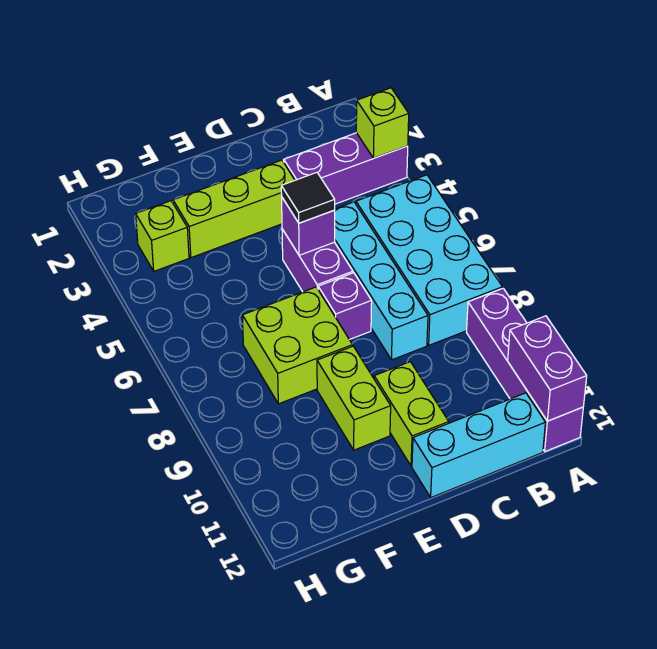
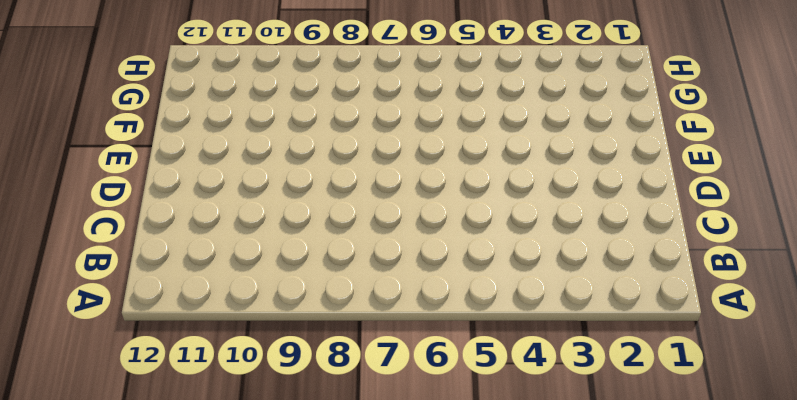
none -> purple 1x3 brick [284,133,408,204]
none -> cyan 2x4 brick [356,175,502,345]
none -> purple 1x4 brick [466,288,583,451]

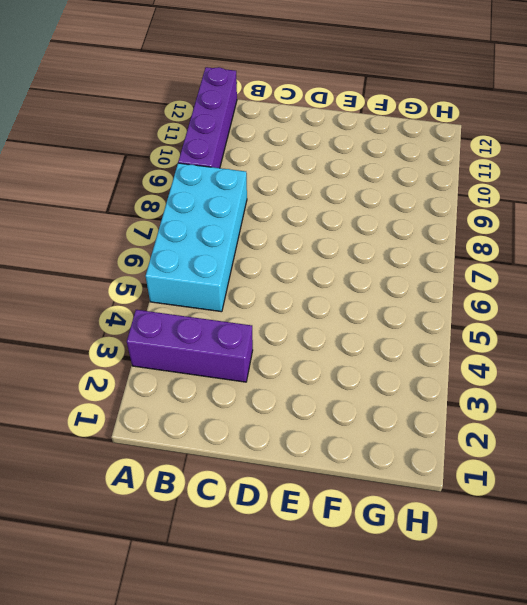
none -> cyan 1x3 brick [412,393,545,497]
none -> cyan 1x4 brick [335,202,428,360]
none -> lime 1x3 brick [173,160,295,258]

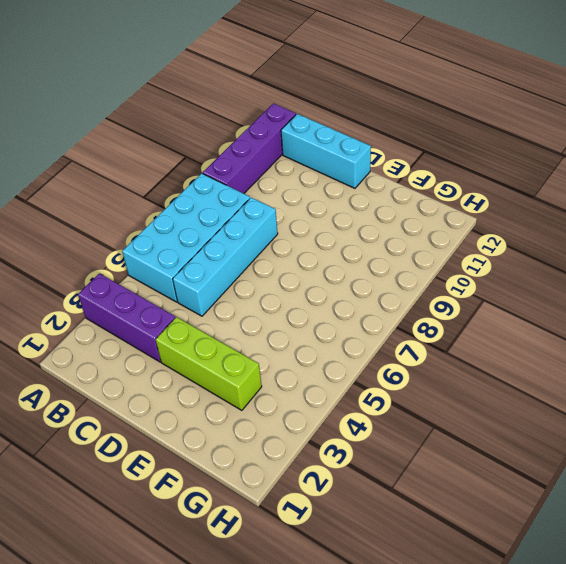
none -> purple 1x2 brick [282,229,353,292]
none -> purple 1x1 brick [318,273,372,340]
none -> lime 1x2 brick [374,362,449,466]

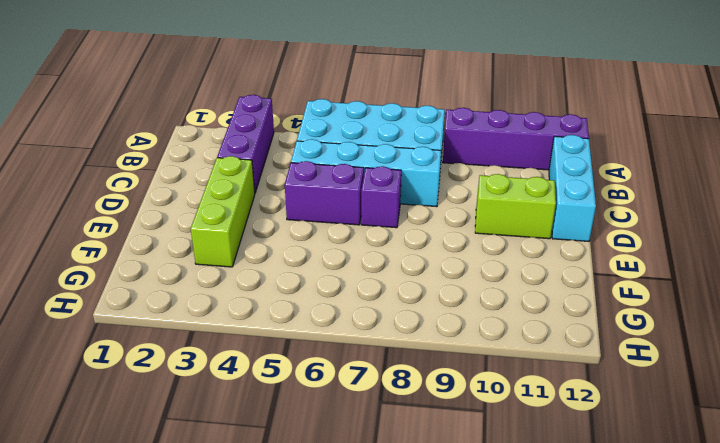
none -> lime 2x2 brick [242,287,353,404]
none -> lime 1x2 brick [317,346,391,450]
none -> lime 1x1 brick [136,201,189,271]

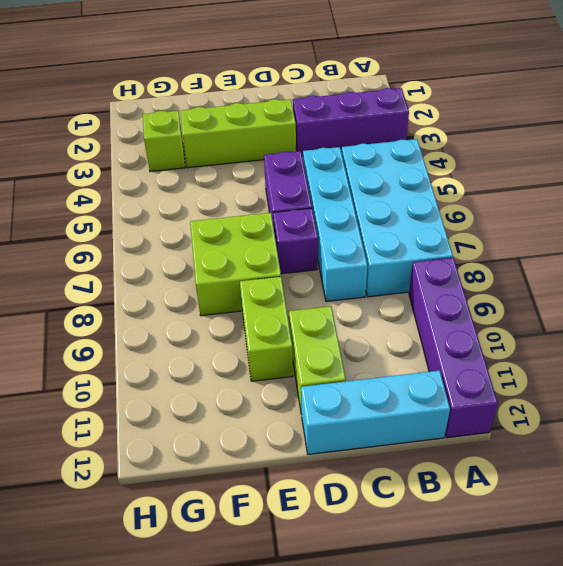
none -> lime 1x1 brick [356,88,409,158]
none -> purple 1x2 brick [508,316,587,421]
none -> purple 1x1 brick [282,198,335,255]

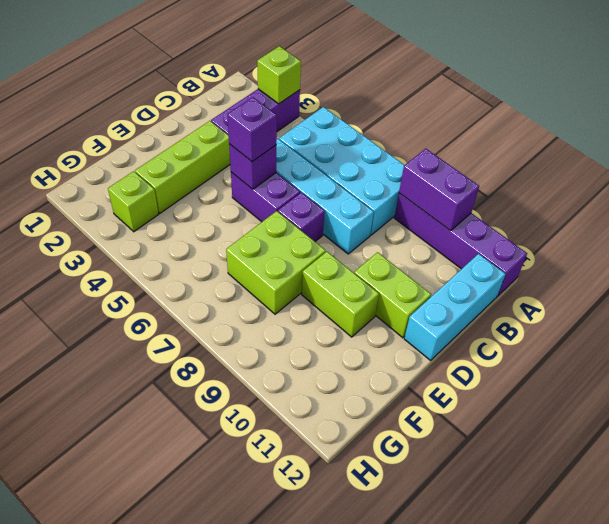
purple 1x2 brick [399,149,479,231] -> purple 1x2 brick moved to [508,316,587,421]
purple 1x1 brick [228,97,277,162] -> black 1x1 tile [281,173,335,223]

